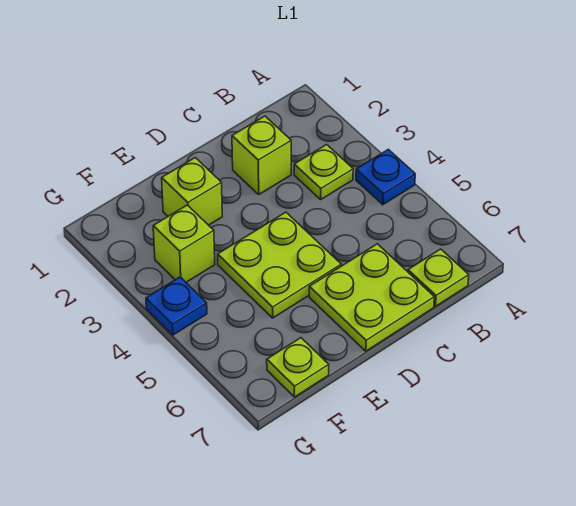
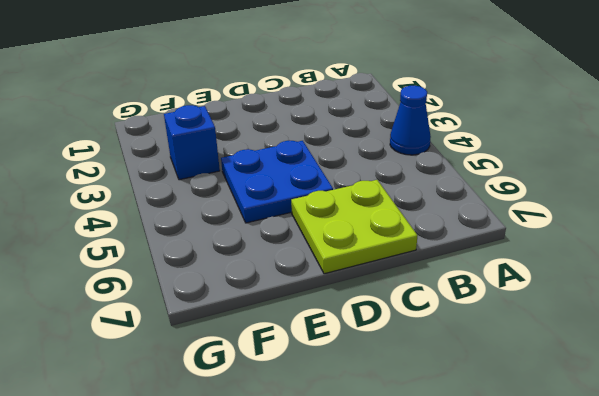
blue 1x1 cone [390,86,431,155] -> blue 1x1 plate [356,149,415,205]
blue 2x2 plate [221,141,333,223] -> lime 2x2 plate [218,212,341,318]
blue 1x1 brick [164,105,220,180] -> lime 1x1 brick [153,205,215,282]
none -> lime 1x1 plate [294,145,353,199]
none -> lime 1x1 plate [408,249,469,306]

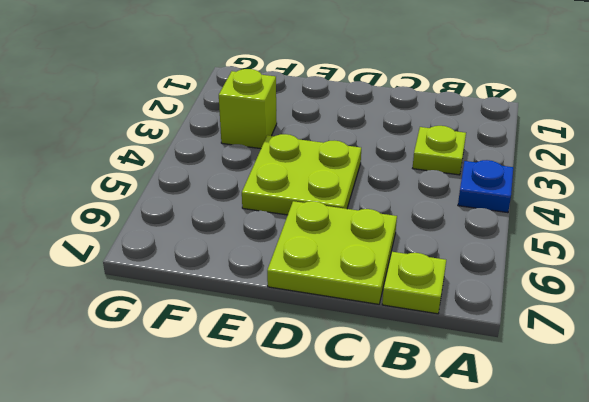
none -> lime 1x1 brick [232,116,291,194]
none -> lime 1x1 brick [162,158,222,225]

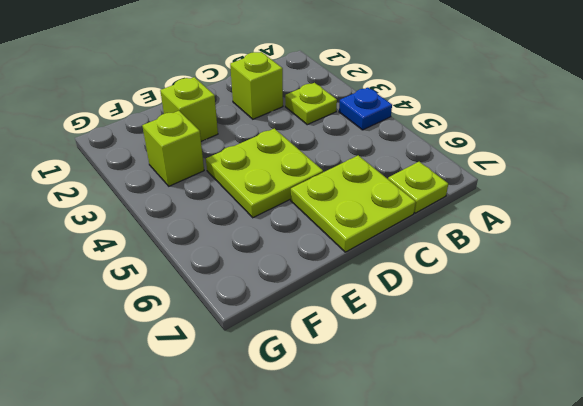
none -> lime 1x1 plate [267,338,329,397]
none -> blue 1x1 plate [146,277,207,335]

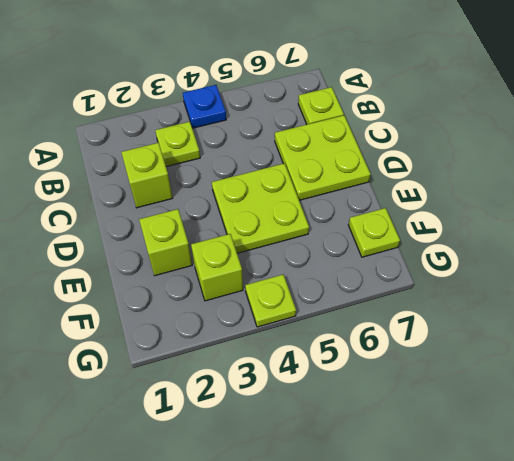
lime 1x1 plate [245,274,296,327] -> blue 1x1 plate [146,277,207,335]

